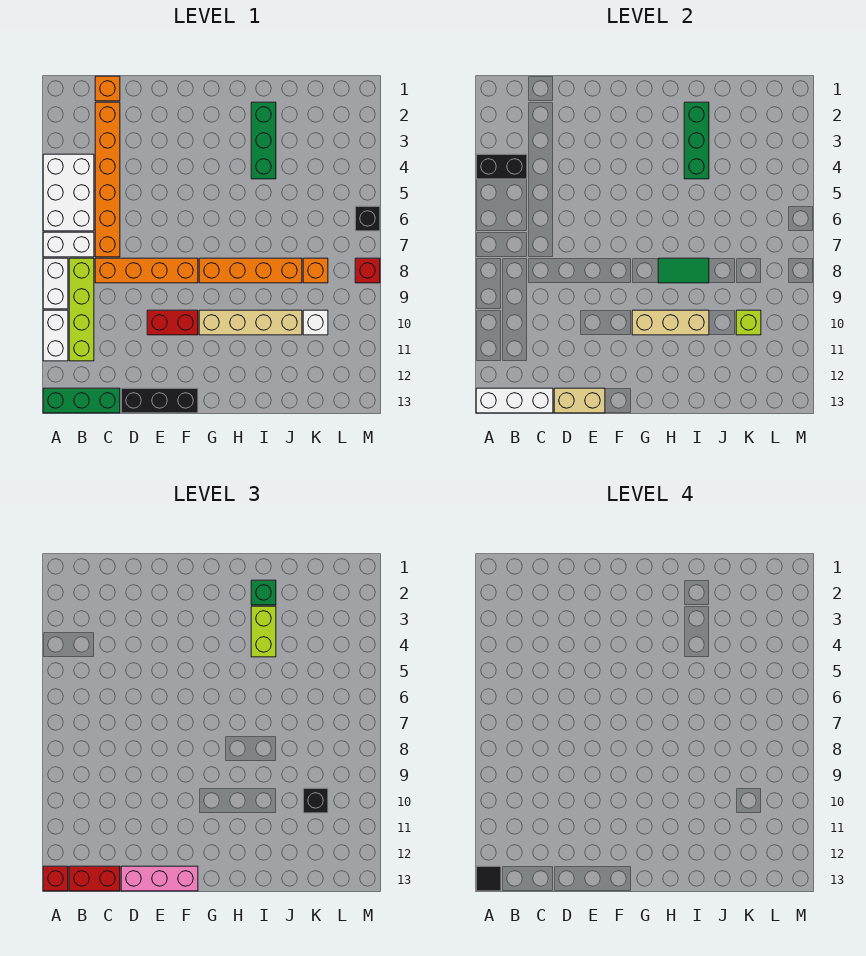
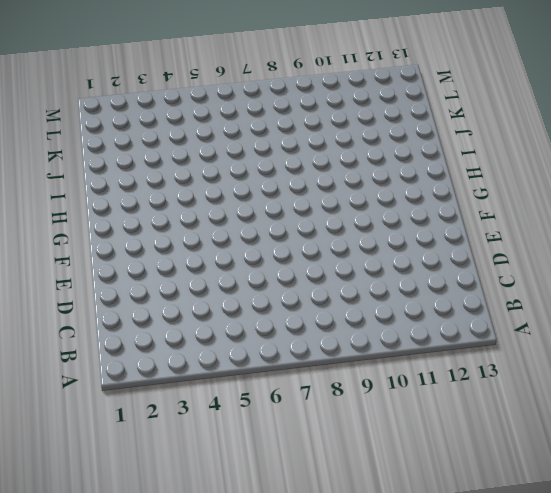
none -> white 2x3 brick [43,154,94,231]
none -> white 1x2 brick [43,232,94,257]
none -> white 1x2 brick [43,258,68,309]
none -> white 1x2 brick [43,310,68,361]

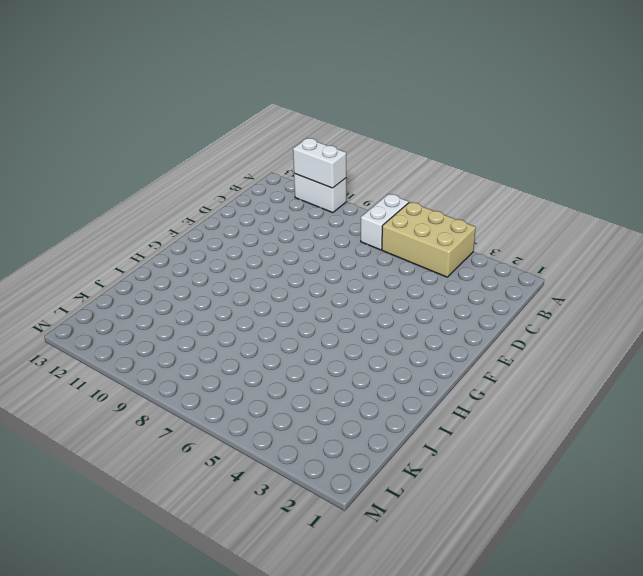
tan 2x3 brick [382,202,476,277] -> white 2x3 brick [43,154,94,231]
white 1x2 brick [293,138,346,188] -> white 1x2 brick moved to [43,258,68,309]
none -> green 1x3 brick [43,388,120,413]
none -> lime 1x4 brick [69,258,94,361]
none -> orange 1x1 brick [95,76,120,101]
none -> orange 1x6 brick [95,102,120,257]

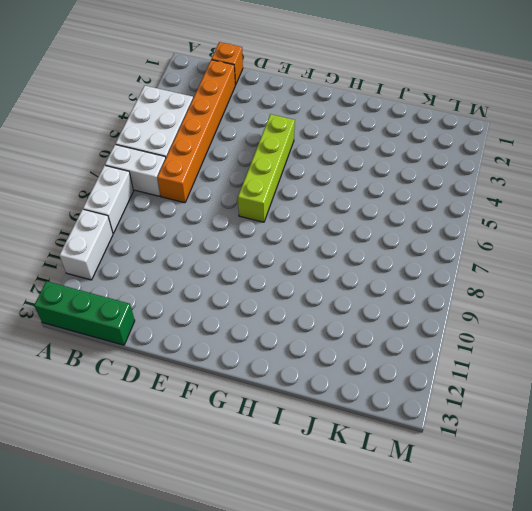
lime 1x4 brick [238,114,295,222] -> lime 1x4 brick moved to [69,258,94,361]
none -> orange 1x4 brick [95,258,198,283]
none -> black 1x3 brick [121,388,198,413]
none -> red 1x2 brick [147,310,198,335]
none -> orange 1x4 brick [199,258,302,283]

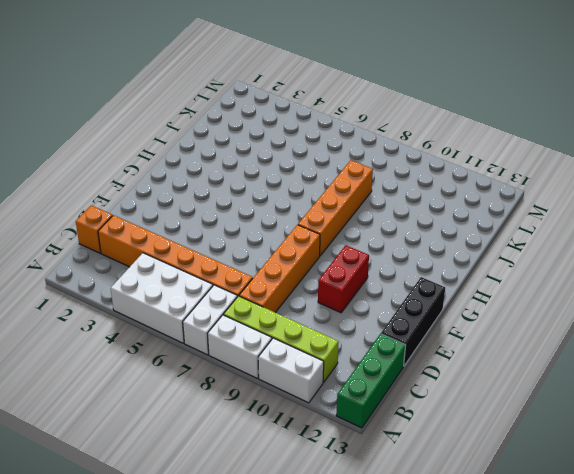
none -> tan 1x4 brick [199,310,302,335]
none -> green 1x3 brick [251,102,276,179]
none -> orange 1x1 brick [303,258,328,283]
none -> white 1x1 brick [303,310,328,335]

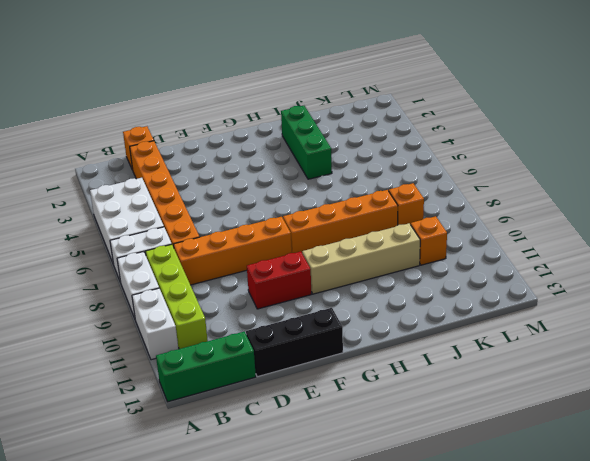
orange 1x1 brick [411,216,447,265] -> white 1x1 brick [303,310,328,335]
none -> black 1x1 brick [355,206,380,231]
none -> red 1x1 brick [355,258,380,283]
none -> black 1x2 brick [476,154,527,179]
none -> white 1x3 brick [476,388,553,413]

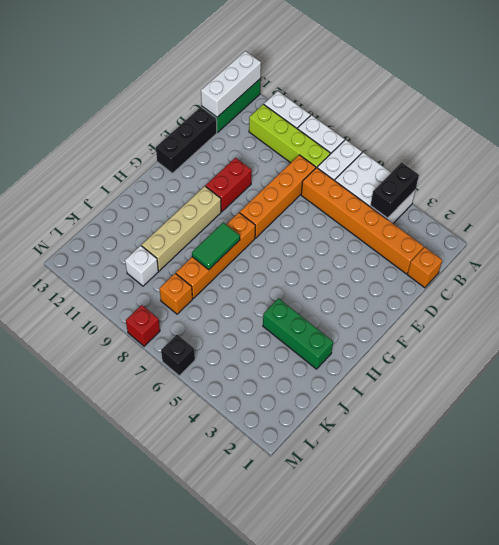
none -> tan 1x2 brick [554,388,605,413]
none -> tan 1x3 brick [632,310,709,335]
none -> green 1x3 brick [684,102,709,179]
none -> lime 1x1 brick [736,310,761,335]

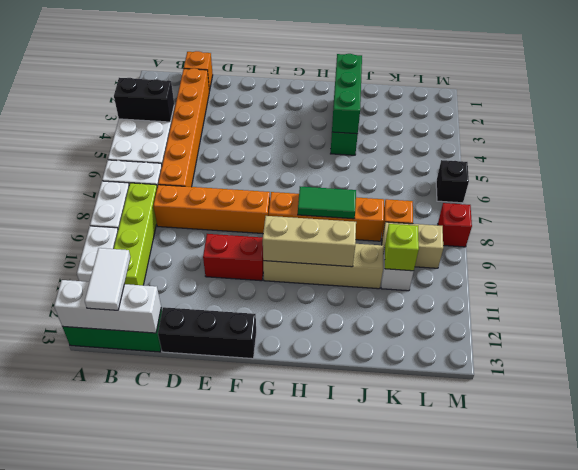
white 1x2 tile [85,248,131,310] -> red 1x2 brick [69,866,120,891]
tan 1x2 brick [382,222,443,268] -> tan 1x2 brick moved to [554,388,605,413]
none -> red 1x1 brick [43,866,68,891]
none -> pink 1x3 brick [121,866,198,891]
none -> green 1x1 brick [251,580,276,605]
none -> lime 1x2 brick [251,606,276,657]

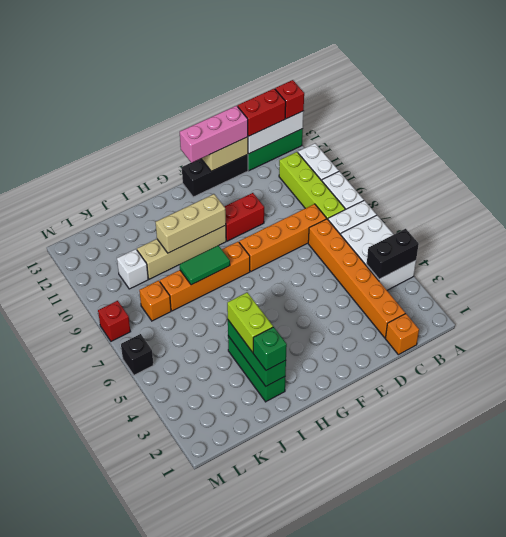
none -> lime 1x1 brick [736,310,761,335]
none -> black 1x1 brick [303,788,328,813]
none -> black 1x1 tile [476,866,501,891]

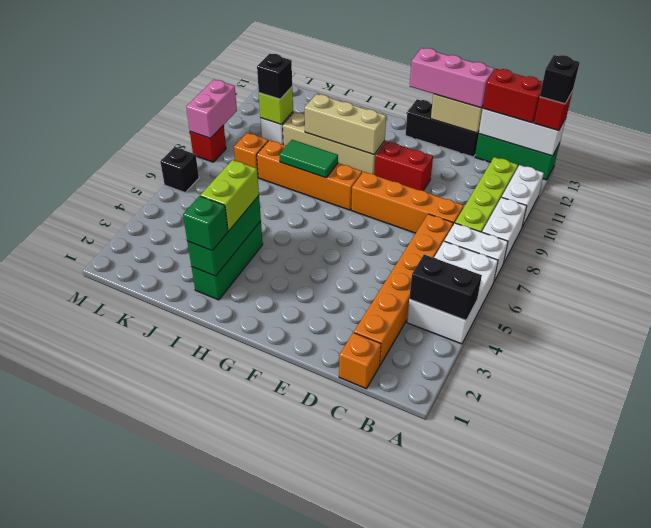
black 1x1 brick [540,55,580,104] -> black 1x1 tile [476,866,501,891]
pink 1x2 brick [186,80,237,138] -> none

